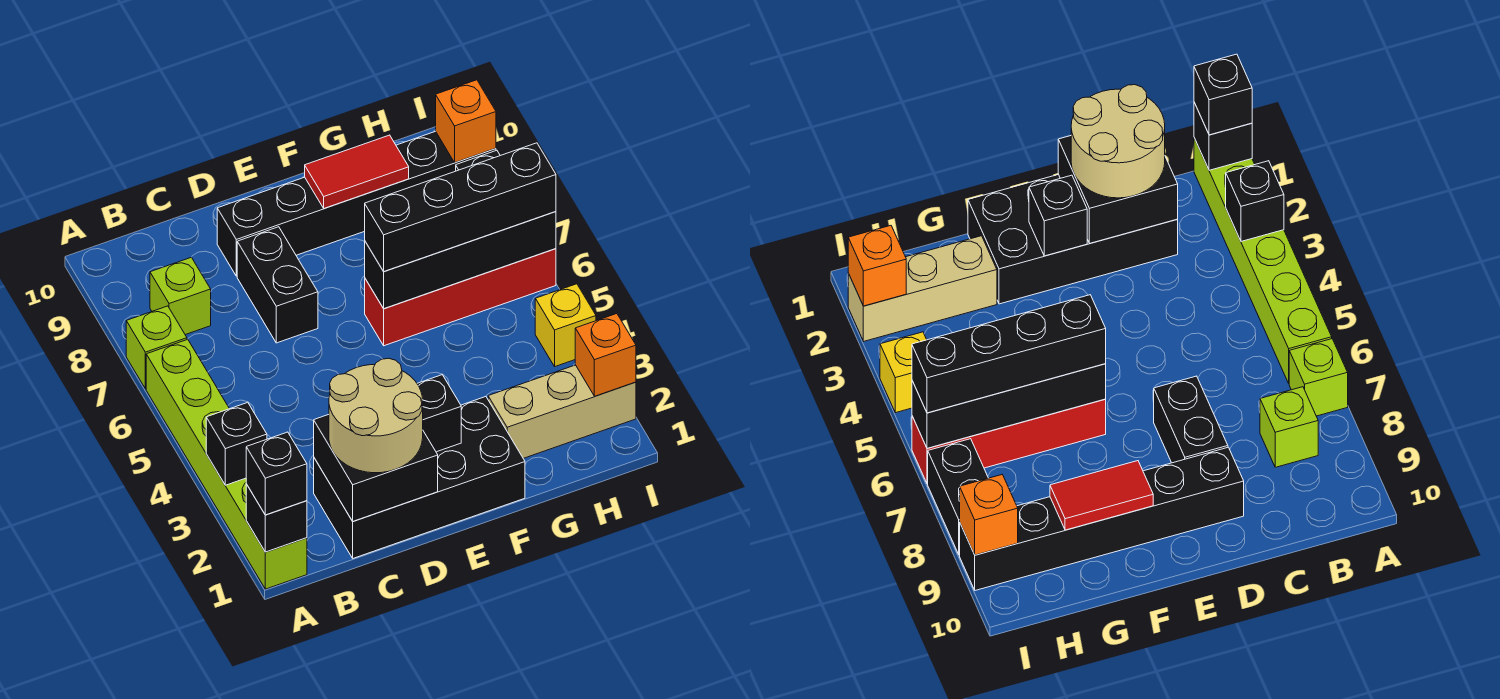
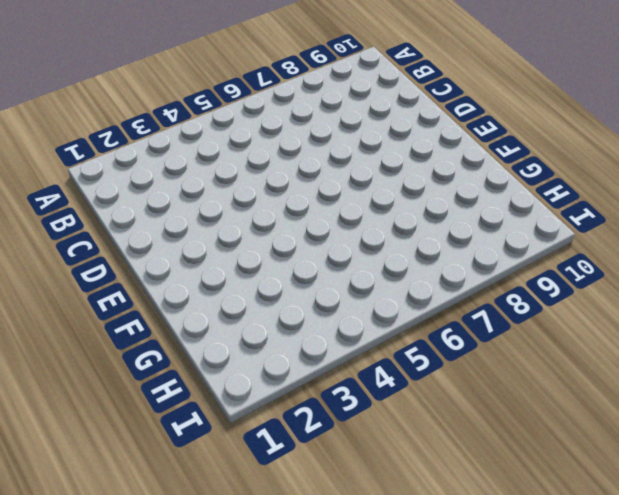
none -> lime 1x6 brick [146,339,307,589]
none -> lime 1x1 brick [126,306,187,389]
none -> lime 1x1 brick [150,257,211,335]

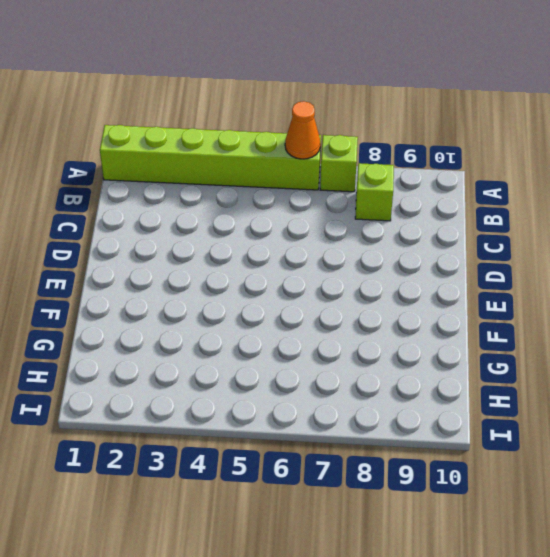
orange 1x1 cone [285,101,320,159] -> none
none -> black 2x4 brick [314,397,525,558]
none -> black 1x2 brick [237,227,318,343]
none -> black 1x6 brick [217,131,496,276]

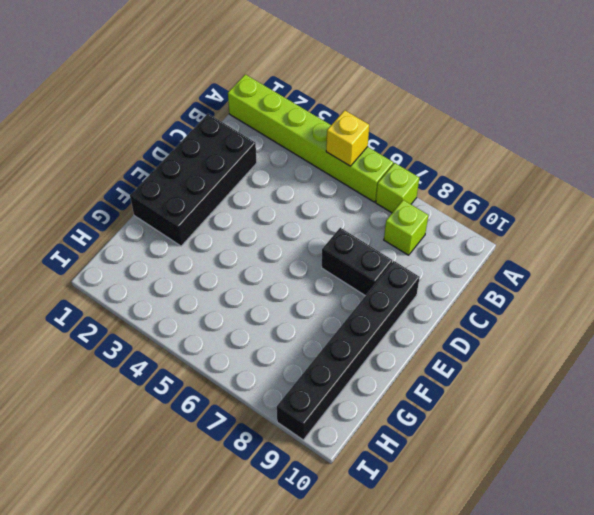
yellow 1x1 brick [326,110,369,166] -> yellow 1x1 brick moved to [535,284,596,366]
none -> red 1x4 brick [365,249,556,346]
none -> tan 1x3 brick [488,365,636,458]
none -> black 1x2 brick [928,439,988,555]

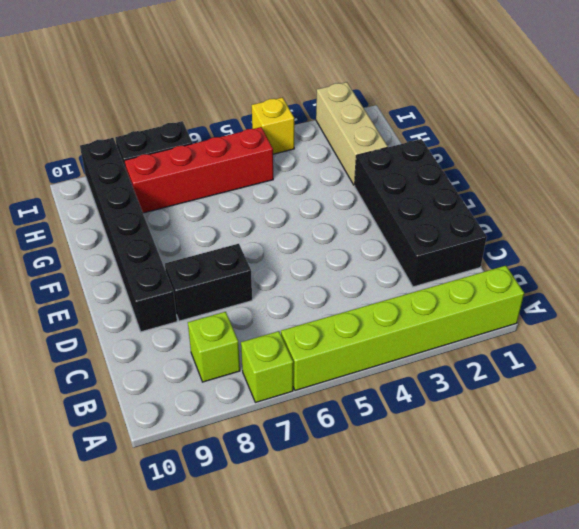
red 1x4 brick [124,127,273,213] -> red 1x4 brick turned to [365,249,556,346]
none -> black 1x1 brick [246,484,307,552]
none -> black 1x1 brick [206,402,267,485]
none -> black 2x2 brick [314,415,438,521]

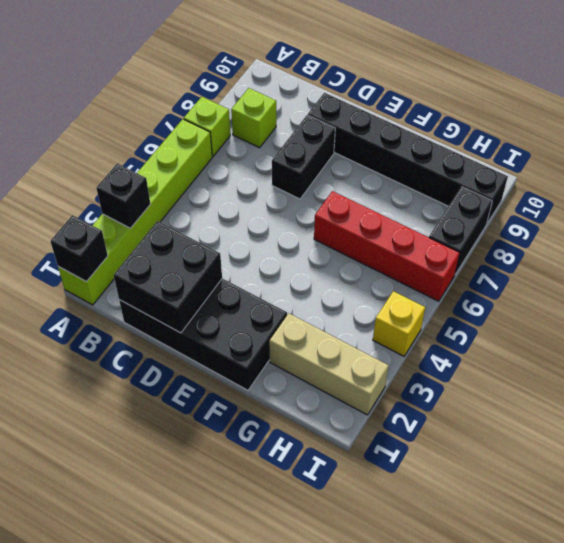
none -> black 1x1 brick [417,375,461,452]
none -> black 1x4 brick [365,211,556,309]
none -> red 1x2 tile [305,135,409,209]

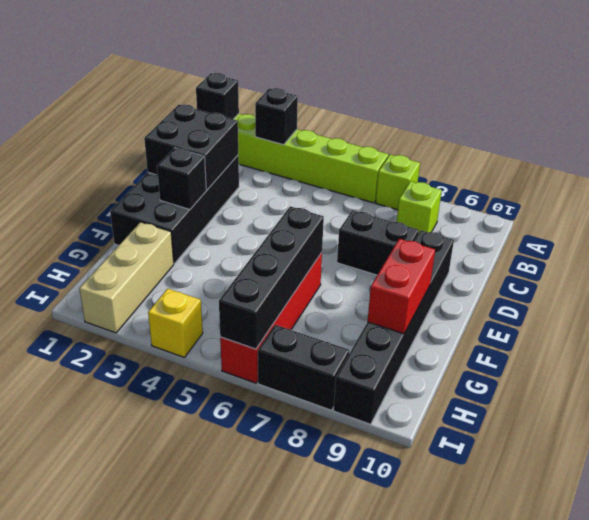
red 1x2 brick [367,239,435,334] -> red 1x2 tile [305,135,409,209]
none -> orange 1x1 brick [575,314,636,396]
none -> orange 1x1 brick [436,80,496,162]
none -> black 1x1 brick [246,432,307,515]

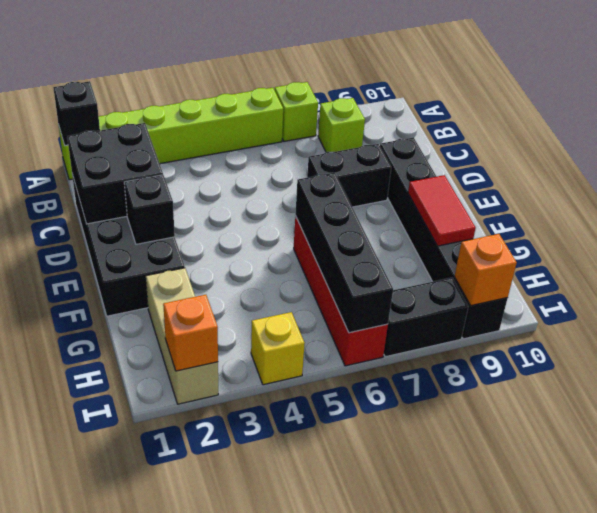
none -> black 1x1 brick [206,402,267,485]
none -> black 1x1 brick [246,432,307,515]
none -> tan 2x2 round brick [329,358,423,473]

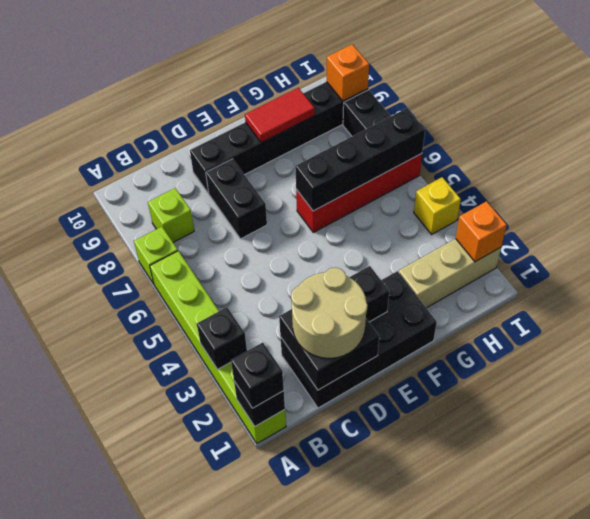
none -> black 1x4 brick [365,143,556,272]

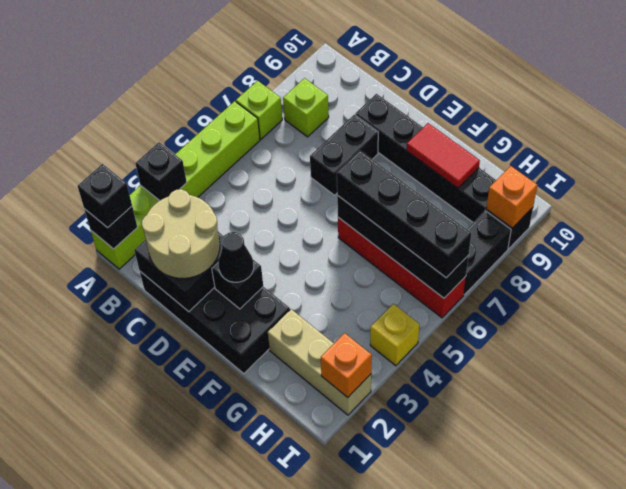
black 1x1 cone [219,232,254,282] -> none

